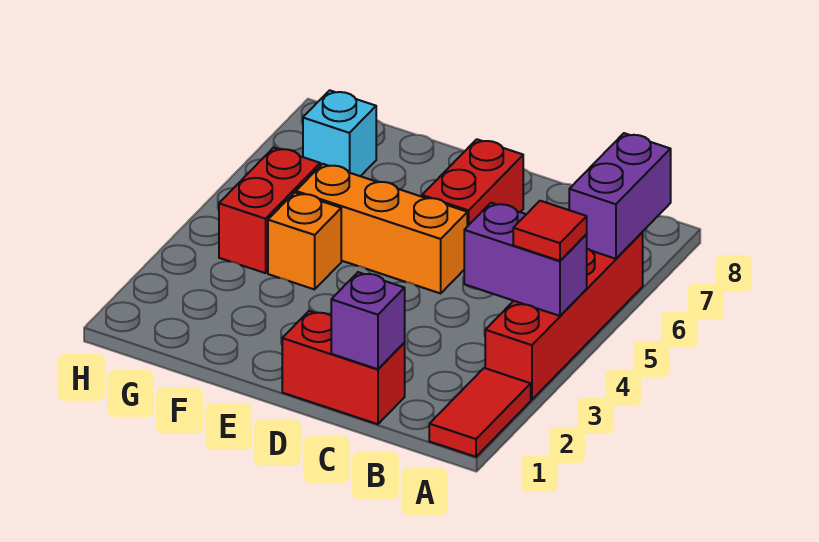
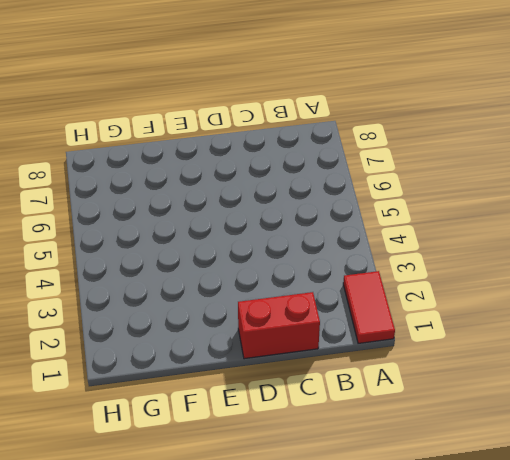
none -> red 1x4 brick [485,232,643,400]
none -> orange 1x3 brick [296,164,467,293]
none -> red 1x2 brick [422,139,523,226]

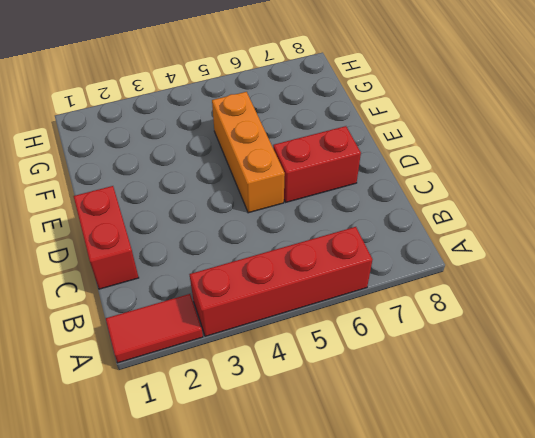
none -> orange 1x1 brick [268,192,341,289]
none -> red 1x2 brick [219,147,320,273]
none -> cyan 1x1 brick [303,90,376,176]

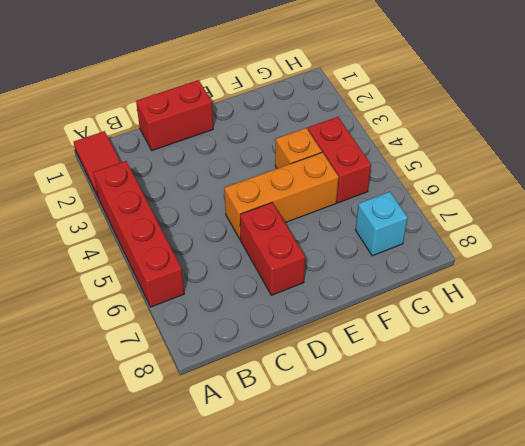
none -> purple 1x2 brick [464,203,587,316]
none -> purple 1x2 brick [569,133,671,259]
none -> purple 1x1 brick [331,272,405,369]

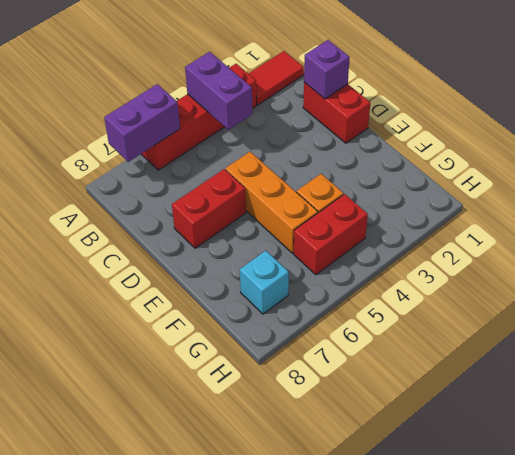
none -> red 1x1 tile [513,201,587,261]

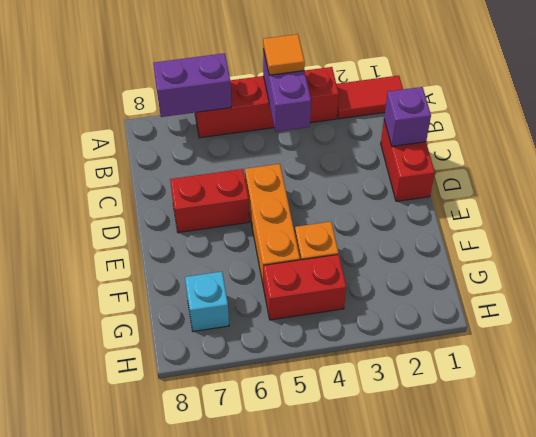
orange 1x1 tile [263,34,305,75] -> red 1x1 tile [513,201,587,261]

